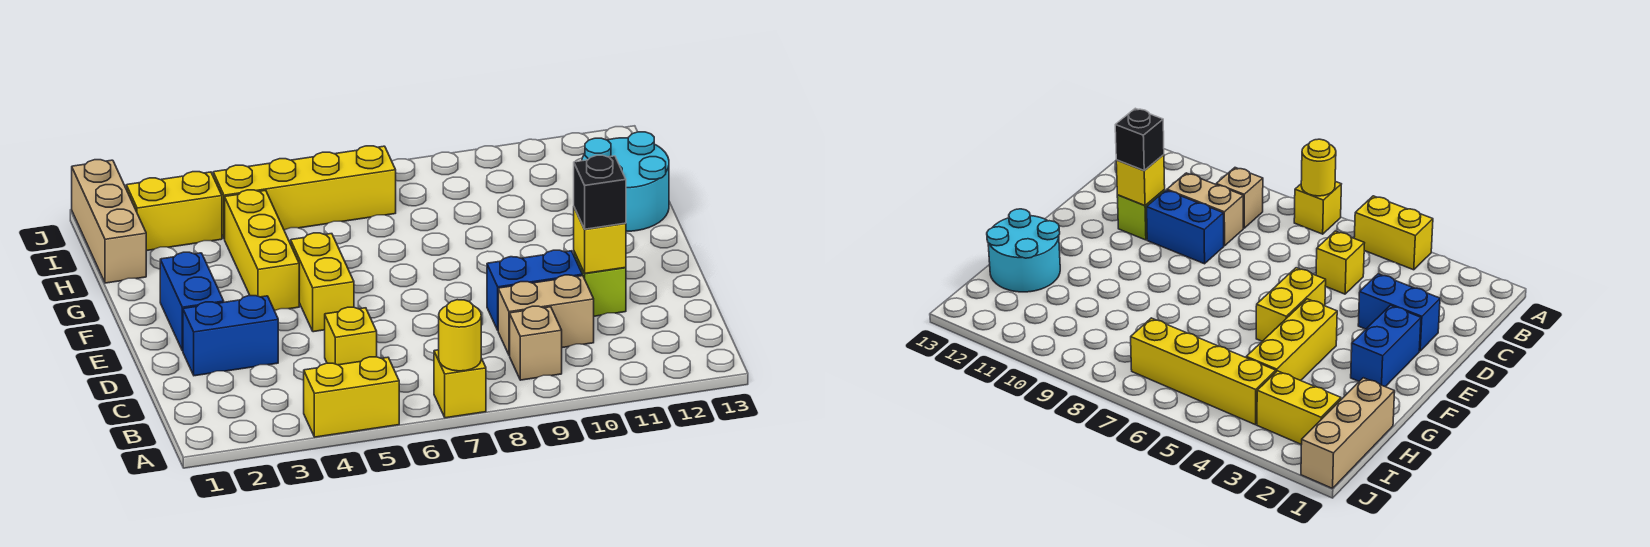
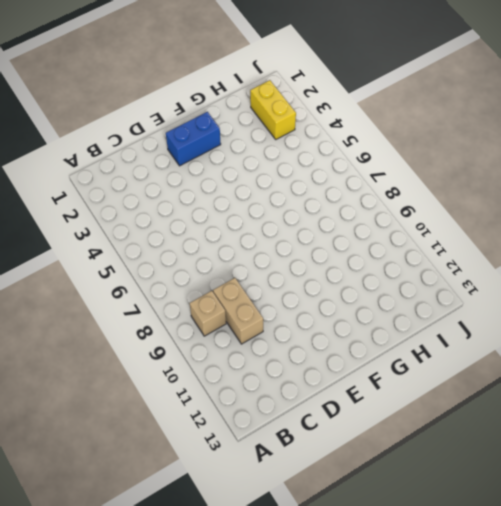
none -> yellow 1x2 brick [304,357,399,437]
none -> yellow 1x1 brick [434,350,486,418]
none -> yellow 1x1 brick [325,307,377,365]

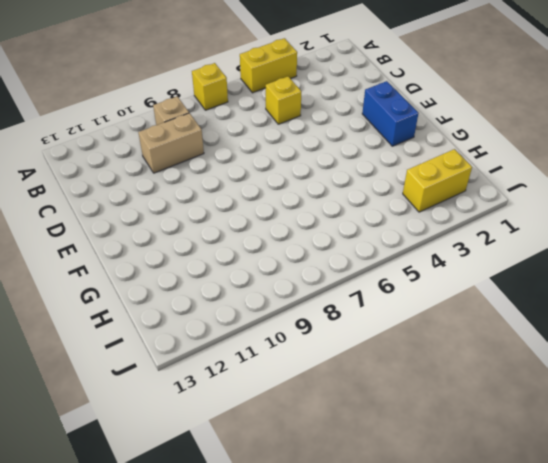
none -> blue 1x2 brick [183,296,278,376]
none -> blue 1x2 brick [487,250,582,330]
none -> lime 1x1 brick [574,252,626,316]

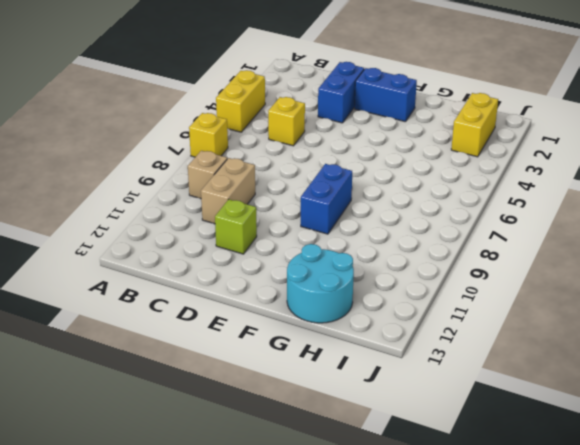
blue 1x2 brick [301,164,352,234] -> blue 1x2 brick moved to [487,250,582,330]
none -> yellow 1x2 brick [291,233,354,332]
none -> yellow 1x3 brick [225,190,299,311]
none -> tan 1x3 brick [72,160,146,283]

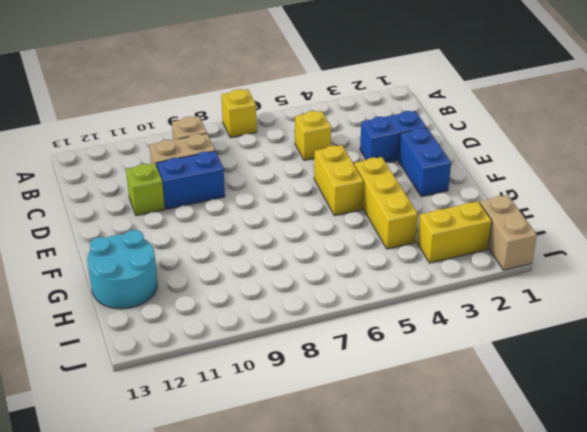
tan 1x2 brick [480,195,537,270] -> tan 1x3 brick [72,160,146,283]
none -> yellow 1x2 brick [304,357,399,437]
none -> yellow 1x4 brick [213,146,396,239]
none -> yellow 1x1 round brick [439,300,481,371]

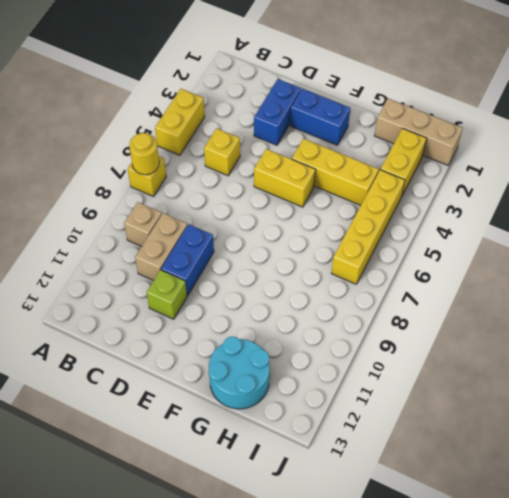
none -> yellow 1x1 brick [574,208,626,273]
none -> black 1x1 brick [574,155,626,229]

